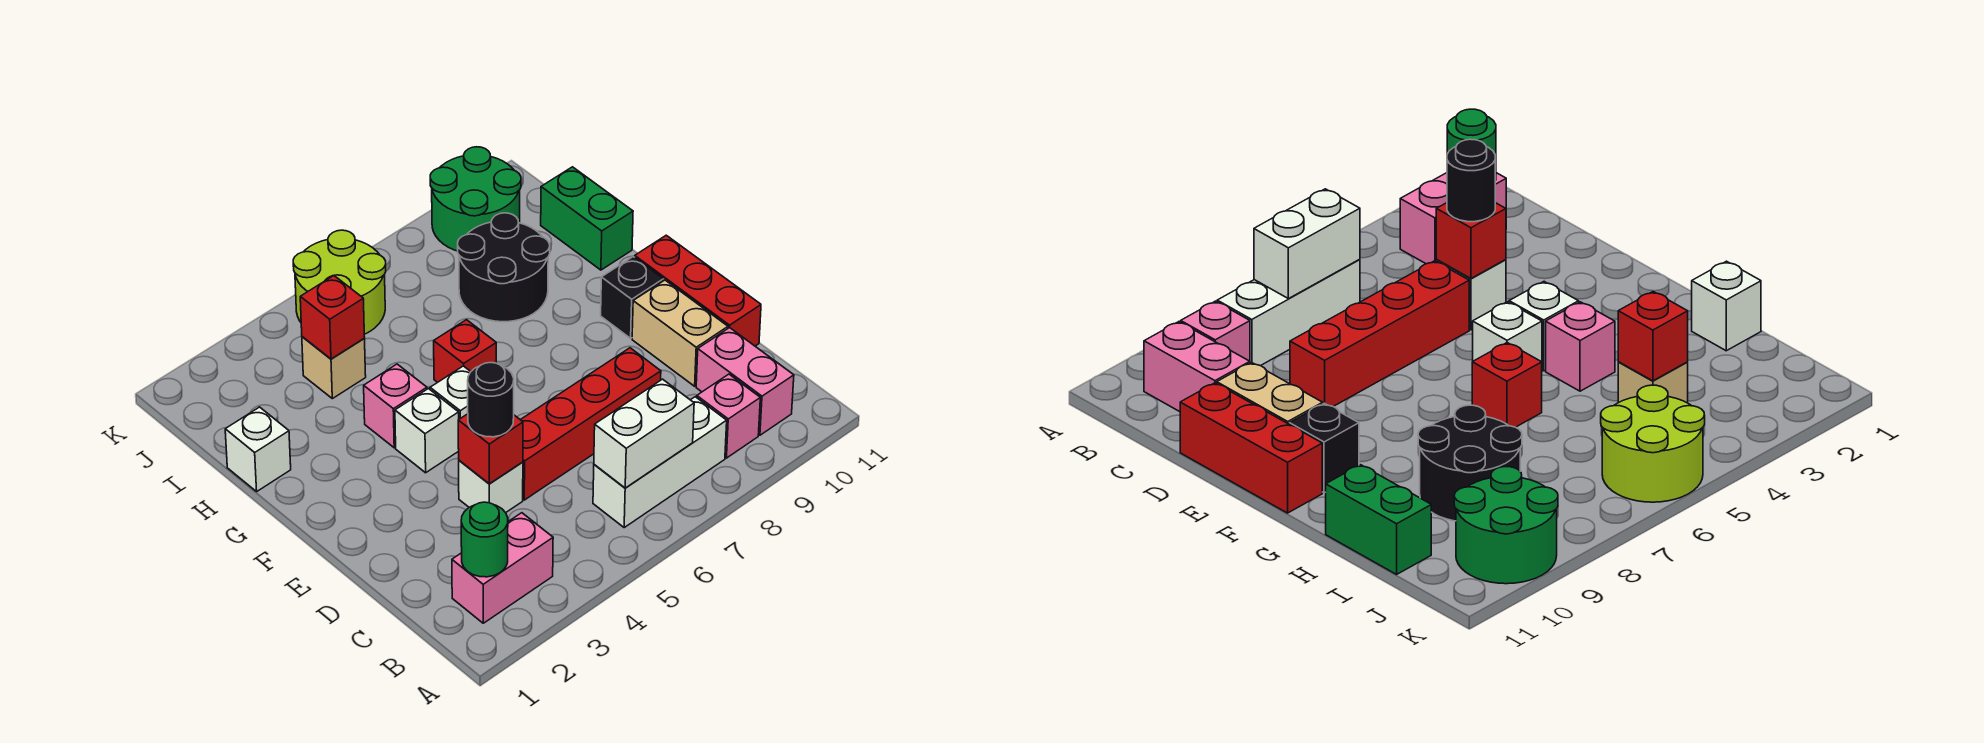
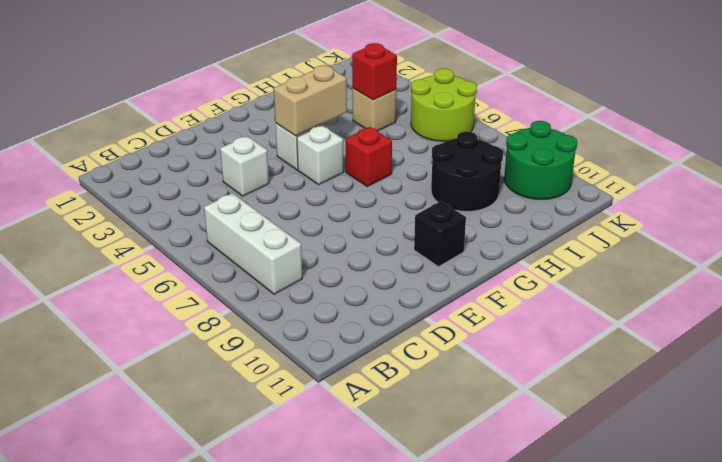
tan 1x2 brick [274,65,347,136] -> tan 1x2 brick moved to [632,280,728,386]
none -> pink 1x2 brick [452,513,553,623]
none -> pink 1x1 brick [697,374,760,458]
none -> pink 1x2 brick [696,328,794,435]

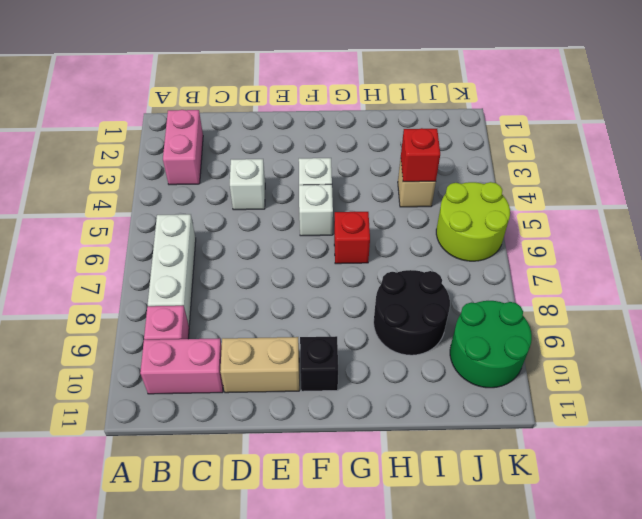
none -> red 1x4 brick [521,348,661,500]
none -> red 1x3 brick [635,235,761,346]
none -> pink 1x1 brick [364,364,427,448]

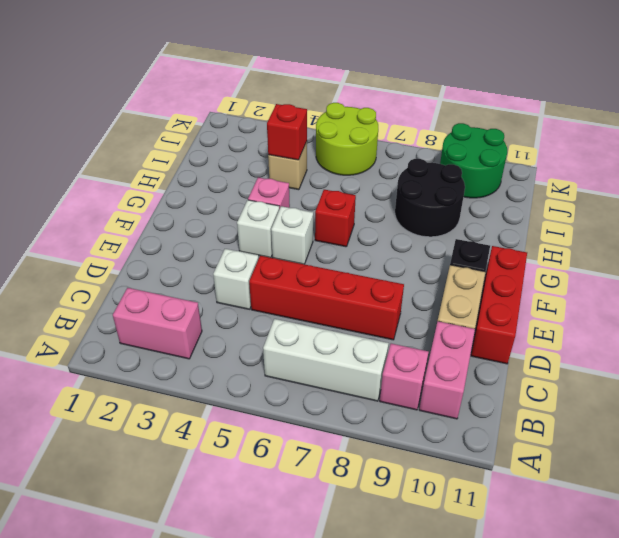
none -> white 1x1 brick [225,407,291,491]
none -> green 1x2 brick [541,167,633,270]
none -> green 1x1 round brick [461,502,508,577]

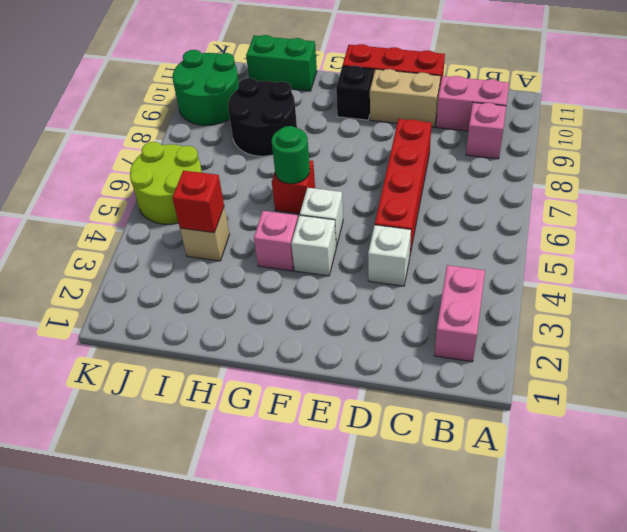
green 1x1 round brick [272,126,310,184] -> green 1x1 round brick moved to [461,502,508,577]
none -> white 1x3 brick [593,397,727,527]
none -> white 1x1 brick [225,407,291,491]
none -> white 1x2 brick [594,379,694,488]

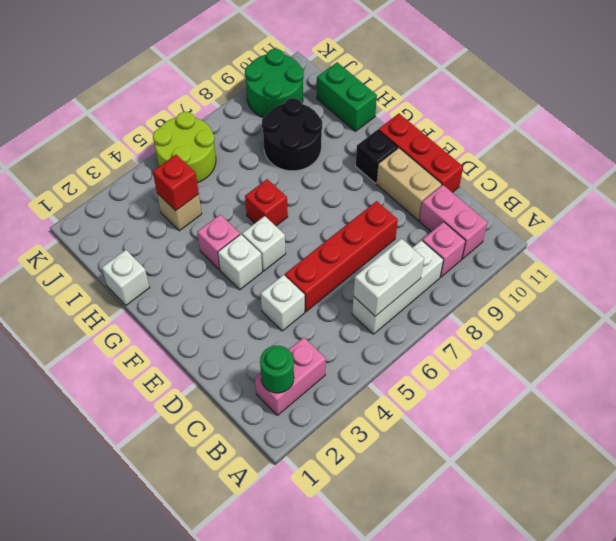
none -> red 1x1 brick [458,414,523,484]
none -> black 1x1 round brick [468,363,514,437]

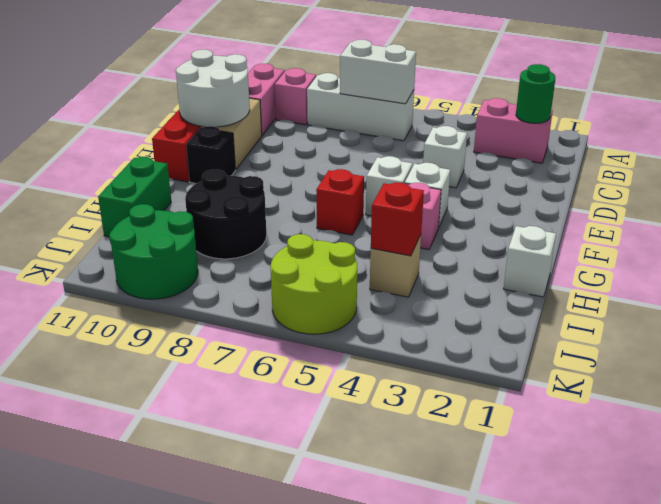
white 2x2 round brick [176,50,250,127] -> none
none -> red 1x4 brick [521,348,661,500]
none -> red 1x1 brick [458,414,523,484]
none -> black 1x1 round brick [468,363,514,437]

